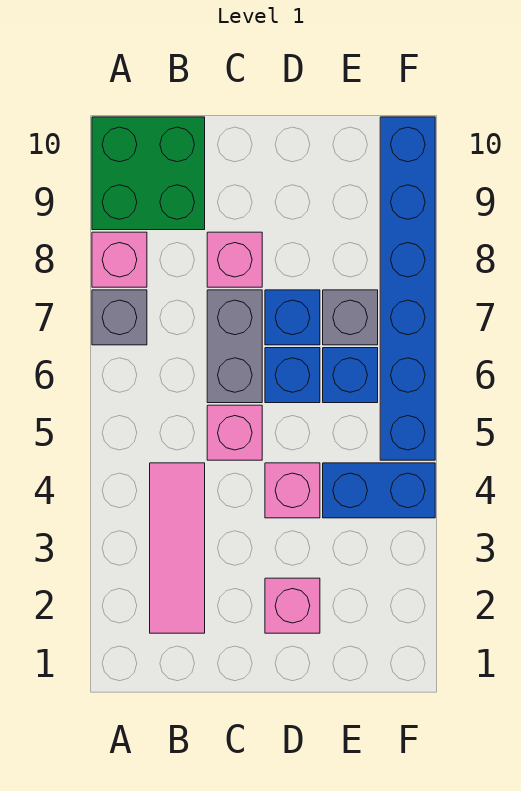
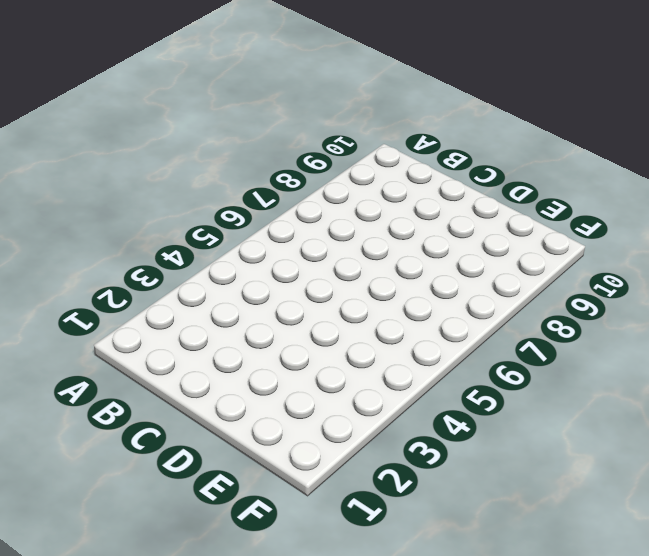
none -> grey 1x1 brick [92,290,147,345]
none -> pink 1x1 brick [92,232,147,287]
none -> green 2x2 brick [92,117,205,230]

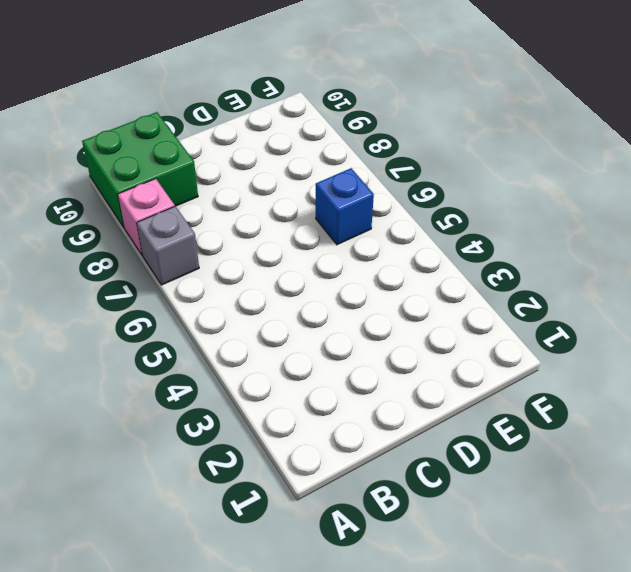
none -> pink 1x3 tile [150,463,205,633]
none -> pink 1x1 brick [207,405,262,460]
none -> grey 1x2 brick [207,290,262,403]

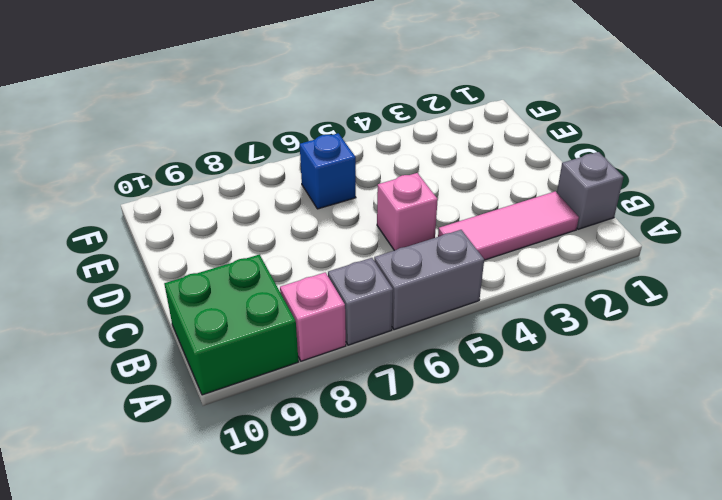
grey 1x2 brick [374,230,484,330] -> grey 1x2 brick moved to [207,290,262,403]
grey 1x1 brick [557,152,623,229] -> grey 1x1 brick moved to [323,290,378,345]
none -> pink 1x1 brick [207,232,262,287]
none -> pink 1x1 brick [265,578,320,633]
none -> pink 1x1 brick [265,463,320,518]

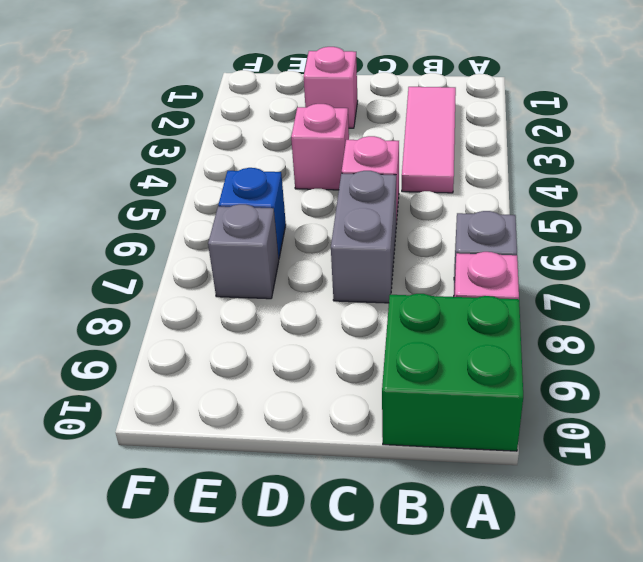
none -> pink 1x1 brick [207,232,262,287]
none -> blue 1x1 brick [265,348,320,403]
none -> blue 1x1 brick [265,290,320,345]

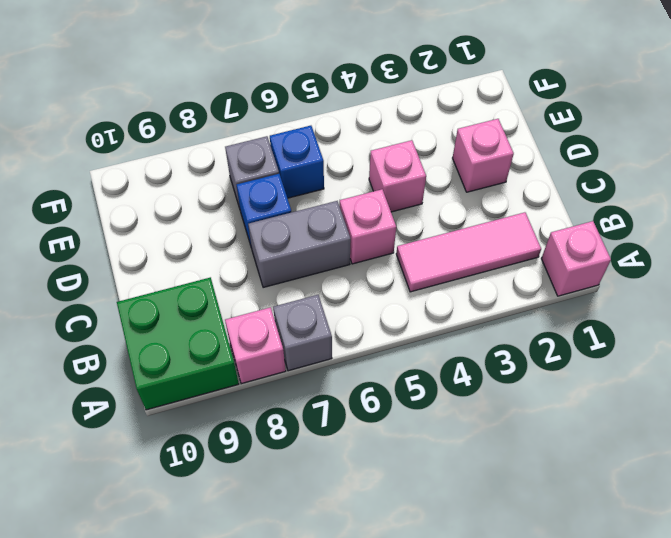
pink 1x1 brick [541,221,611,296] -> pink 1x1 brick moved to [207,232,262,287]
none -> blue 1x1 brick [265,348,320,403]
none -> blue 1x2 brick [323,463,435,518]
none -> blue 1x6 brick [380,117,435,460]

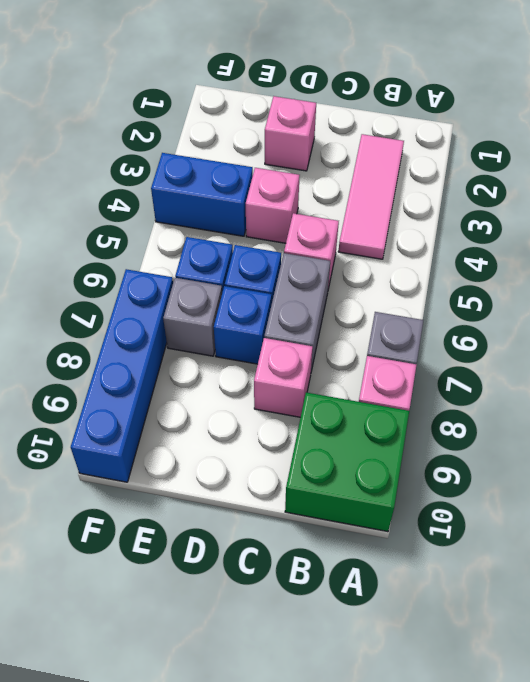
blue 1x4 brick [71,269,173,482] -> blue 1x6 brick [380,117,435,460]

